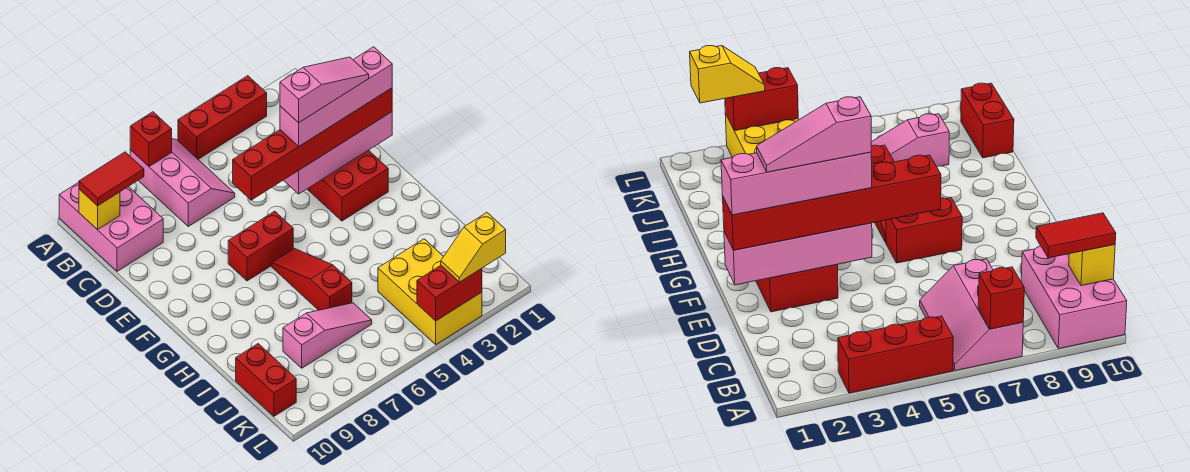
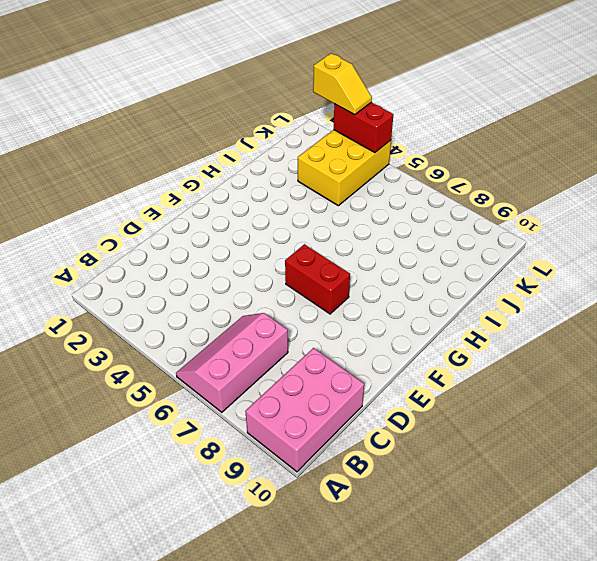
none -> red 1x3 brick [178,76,267,159]
none -> red 2x2 brick [308,150,388,221]
none -> red 1x3 slope [272,248,352,310]

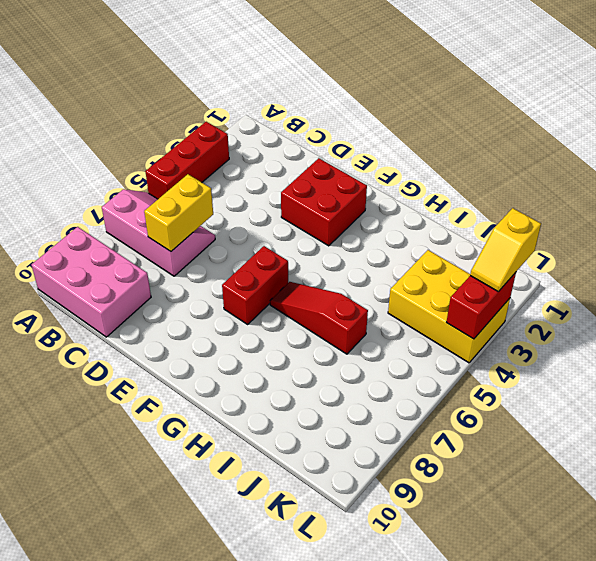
yellow 1x2 brick [144,174,213,251] -> none
none -> pink 1x3 slope [283,303,372,368]
none -> red 1x2 brick [236,344,296,416]
none -> red 1x1 brick [130,112,172,166]

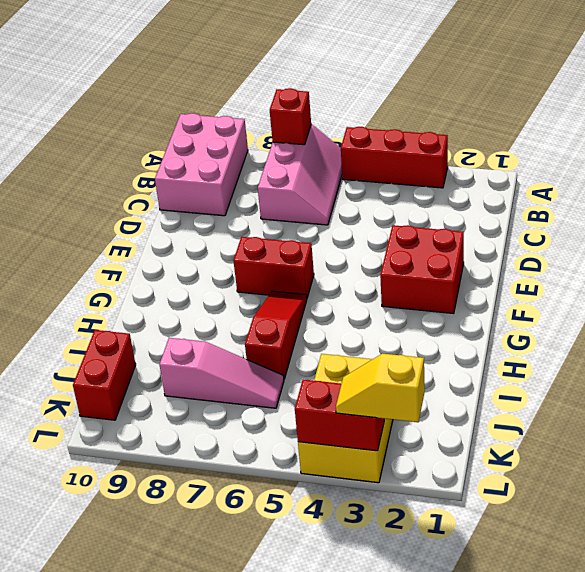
none -> yellow 1x1 brick [79,189,120,230]
none -> pink 1x4 brick [284,112,392,194]
none -> red 1x2 tile [79,152,144,206]

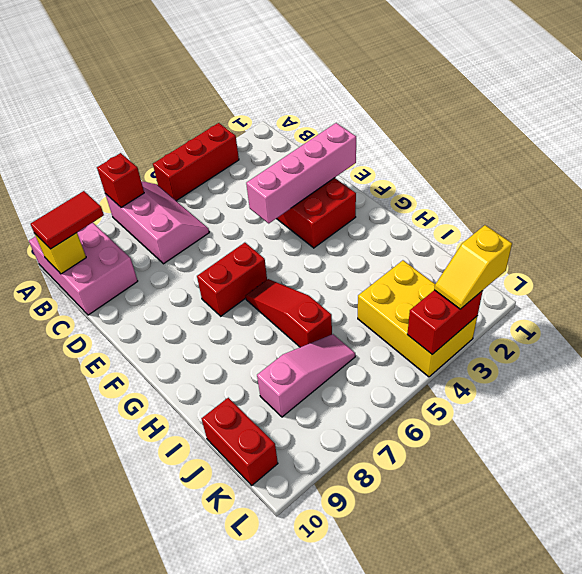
none -> red 1x6 brick [233,88,392,200]
none -> pink 1x4 brick [280,47,392,146]
none -> pink 1x3 slope [280,57,369,123]

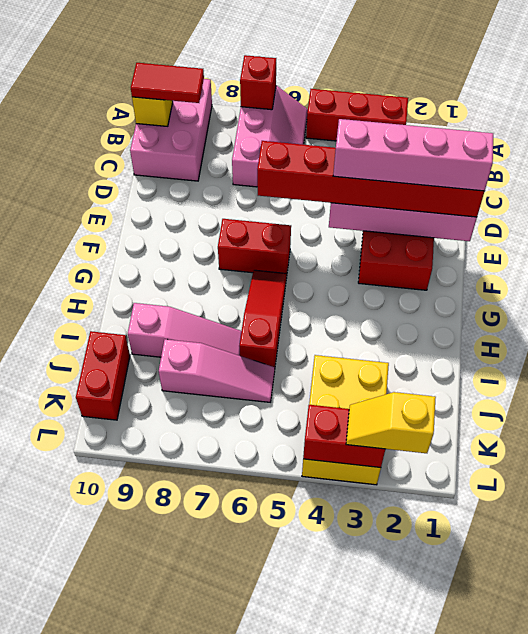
pink 1x3 slope [128,303,242,357] -> pink 1x3 slope moved to [280,57,369,123]

